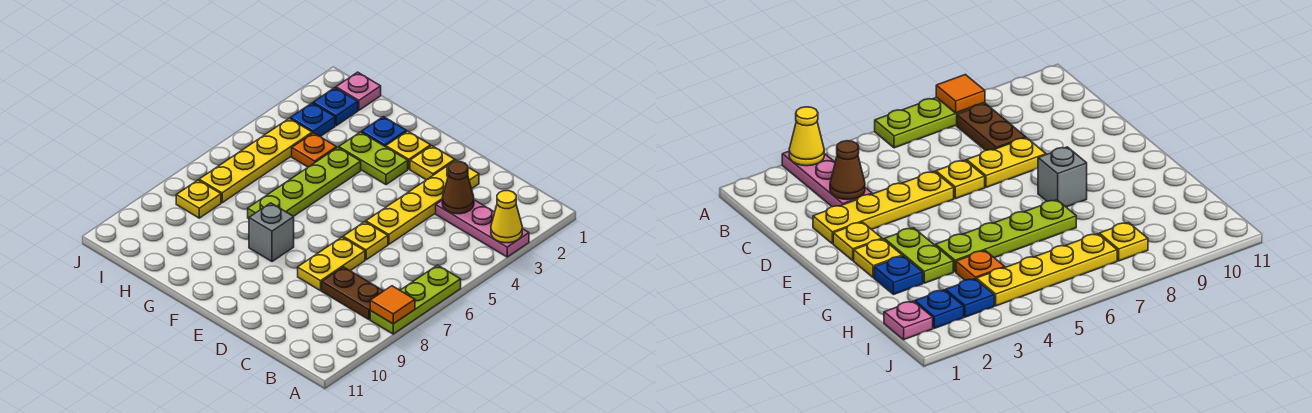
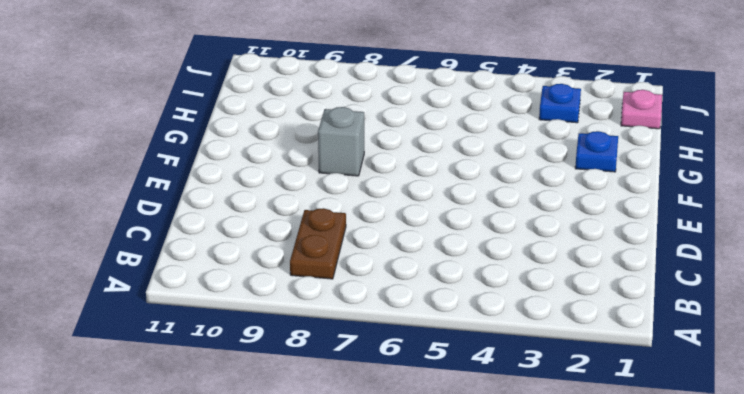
none -> pink 1x3 plate [436,200,529,257]
none -> lime 1x3 plate [370,265,461,334]
none -> yellow 1x4 plate [366,160,479,244]

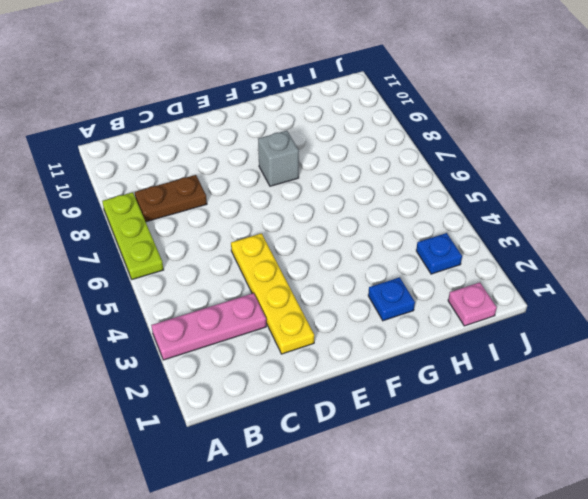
none -> yellow 1x1 plate [343,222,388,260]
none -> yellow 1x2 plate [298,237,365,291]
none -> yellow 1x1 plate [410,146,455,180]

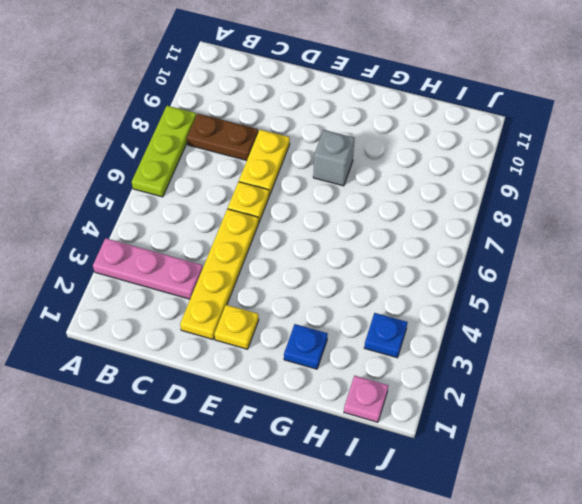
none -> yellow 1x1 plate [386,131,431,169]
none -> lime 1x2 plate [339,132,408,185]
none -> lime 1x4 plate [248,147,361,219]

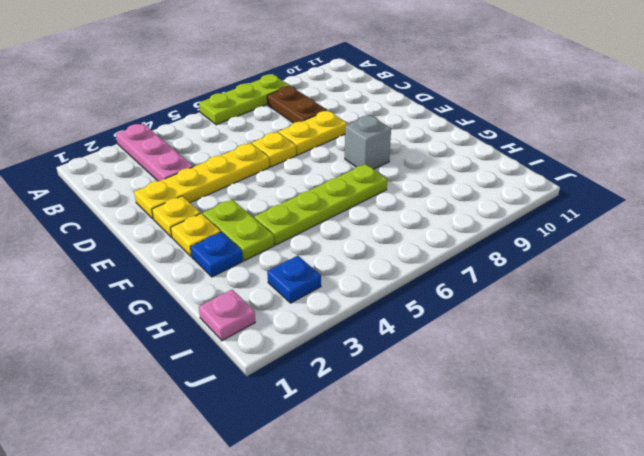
none -> orange 1x1 plate [292,133,337,167]
none -> blue 1x1 plate [313,88,358,126]
none -> yellow 1x4 plate [199,118,312,203]

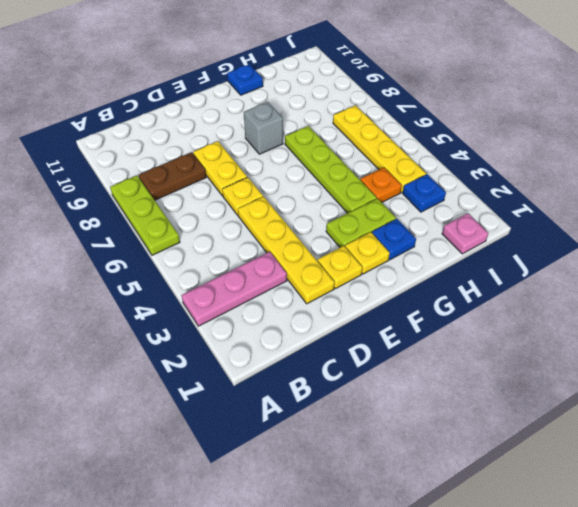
blue 1x1 plate [227,64,263,95] -> blue 1x1 plate moved to [313,88,358,126]
none -> yellow 1x1 plate [176,180,221,218]
none -> yellow 1x1 cone [491,191,522,243]
none -> orange 1x1 tile [370,286,415,324]

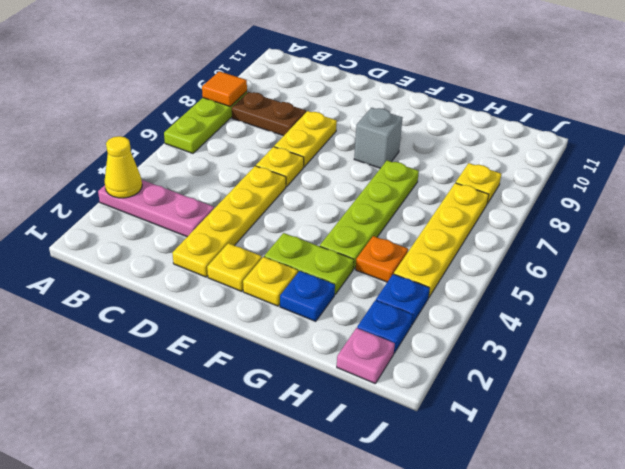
none -> brown 1x1 cone [442,162,474,214]

